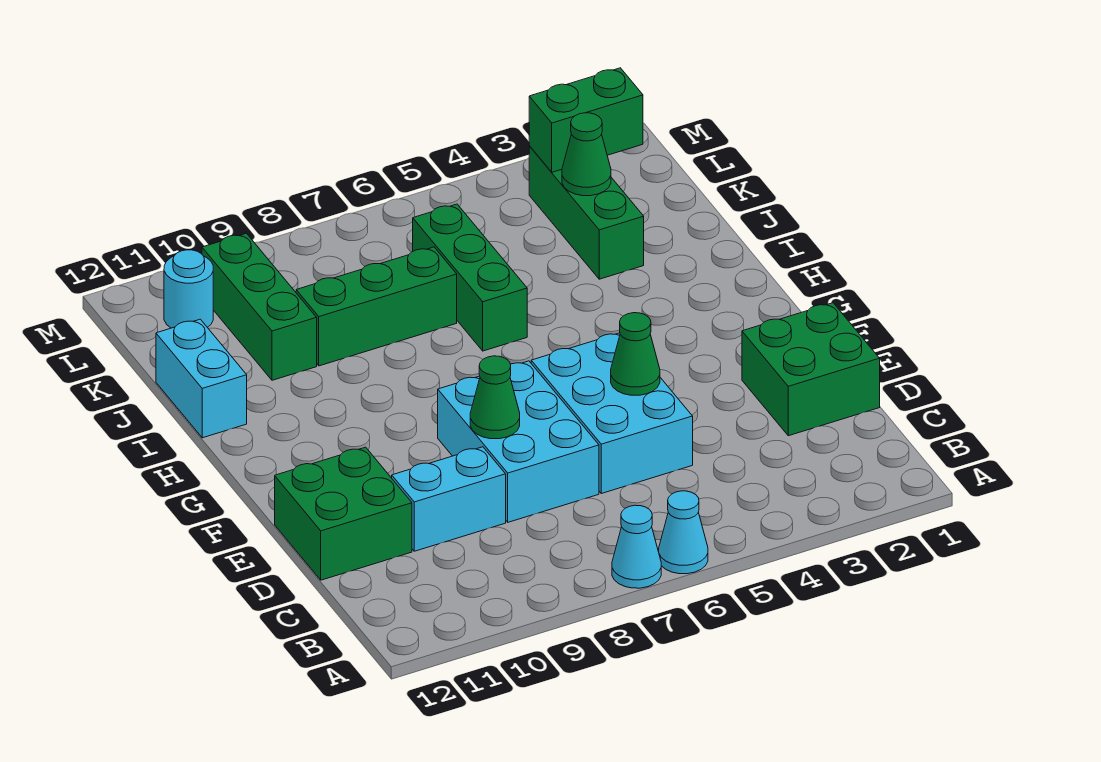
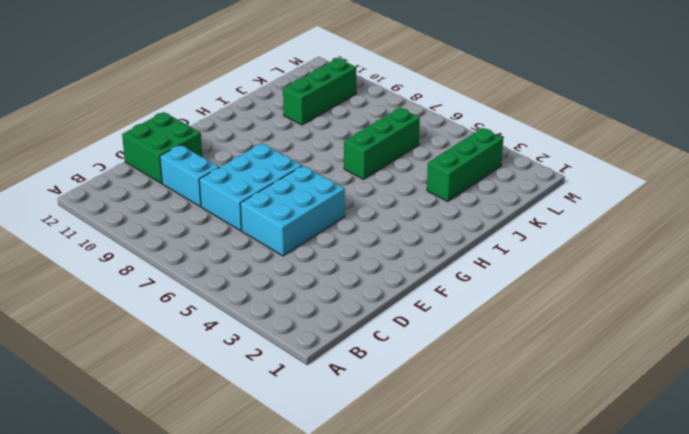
none -> cyan 1x1 cone [659,491,708,574]
none -> cyan 1x1 cone [612,505,661,588]
none -> green 2x2 brick [742,303,880,436]

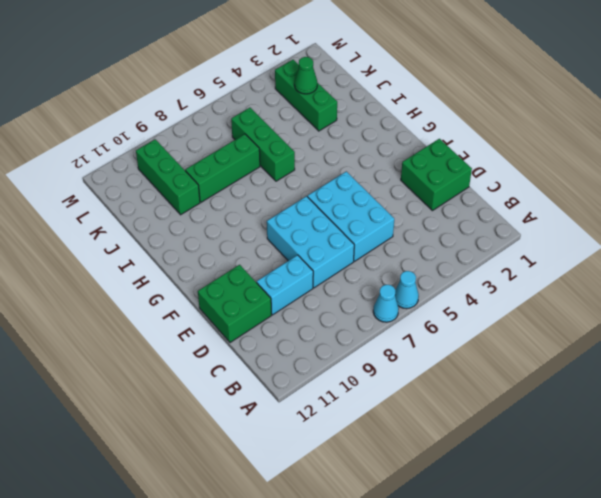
none -> cyan 1x2 brick [156,319,247,438]
none -> cyan 1x1 round brick [164,250,213,328]
none -> green 1x1 cone [611,313,660,395]

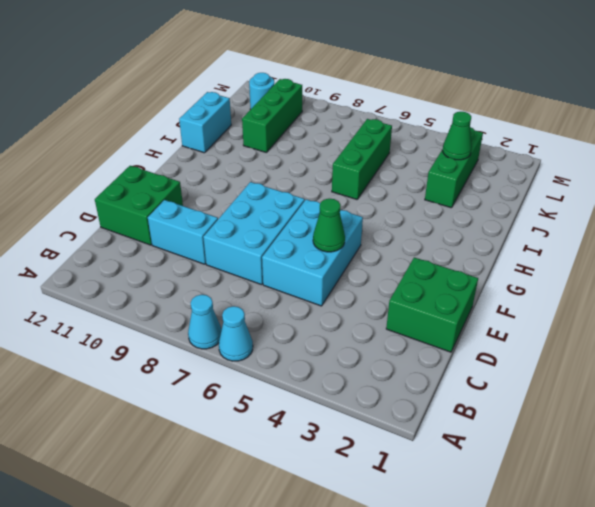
none -> green 1x3 brick [296,247,457,366]
none -> green 1x1 cone [470,356,520,439]
none -> green 1x2 brick [529,68,643,172]

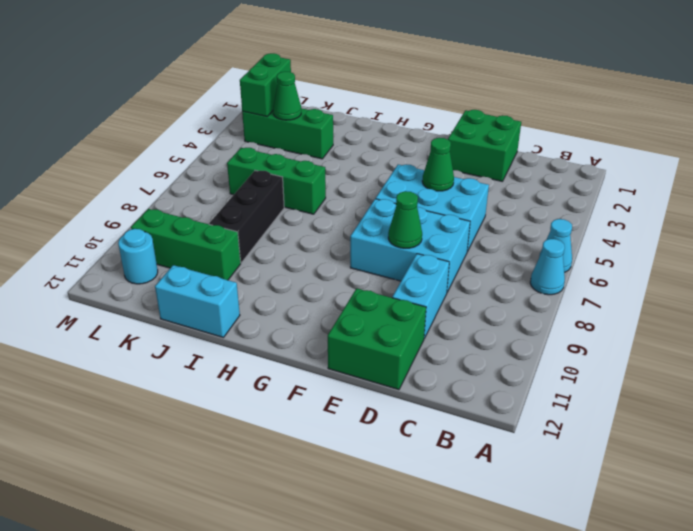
black 1x3 brick [209,171,284,263] -> green 1x3 brick [296,247,457,366]

